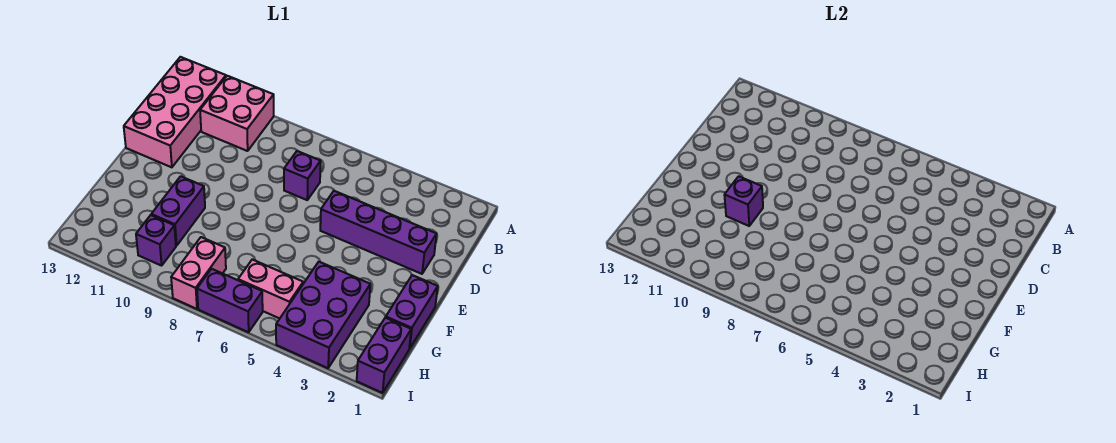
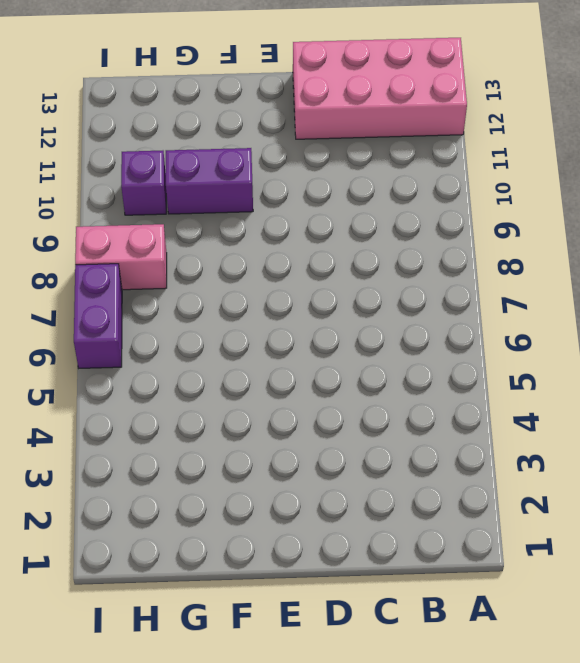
none -> pink 2x2 brick [200,76,274,151]
none -> purple 1x1 brick [284,151,321,200]
none -> purple 1x4 brick [320,191,437,274]

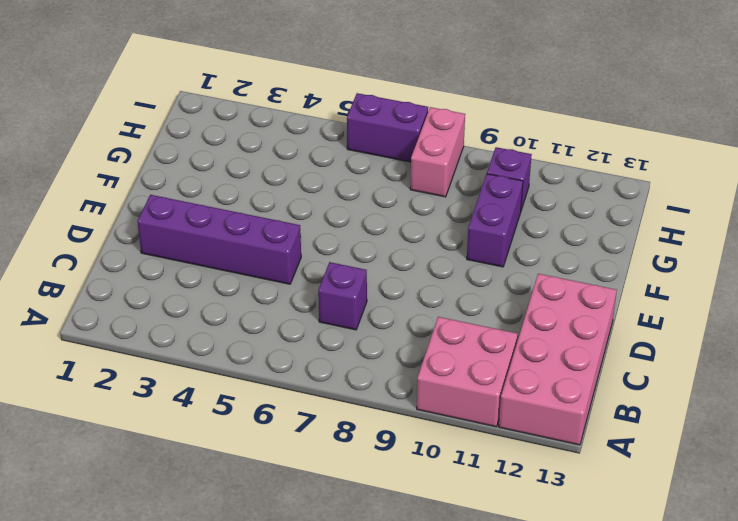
none -> purple 1x2 brick [386,275,438,349]
none -> purple 2x3 brick [276,262,370,368]
none -> purple 1x2 brick [357,318,411,393]

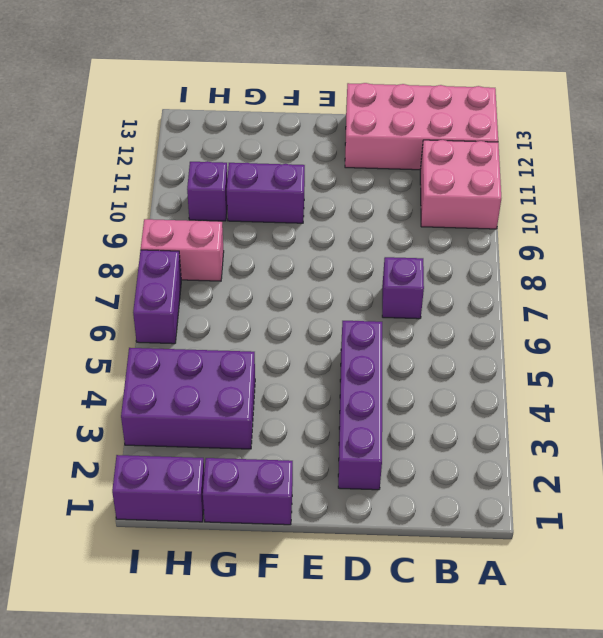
none -> pink 1x2 brick [238,259,303,319]
none -> purple 1x1 brick [724,176,763,226]

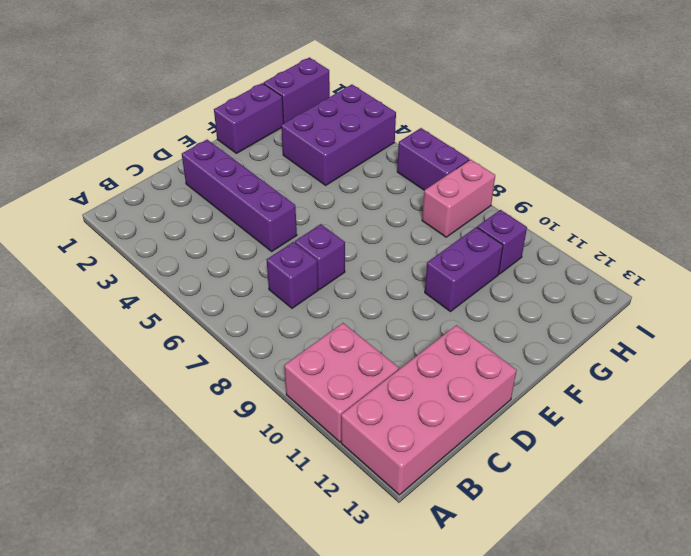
purple 1x1 brick [295,224,345,289] -> purple 1x1 brick moved to [724,176,763,226]
none -> pink 1x2 brick [238,259,303,319]

